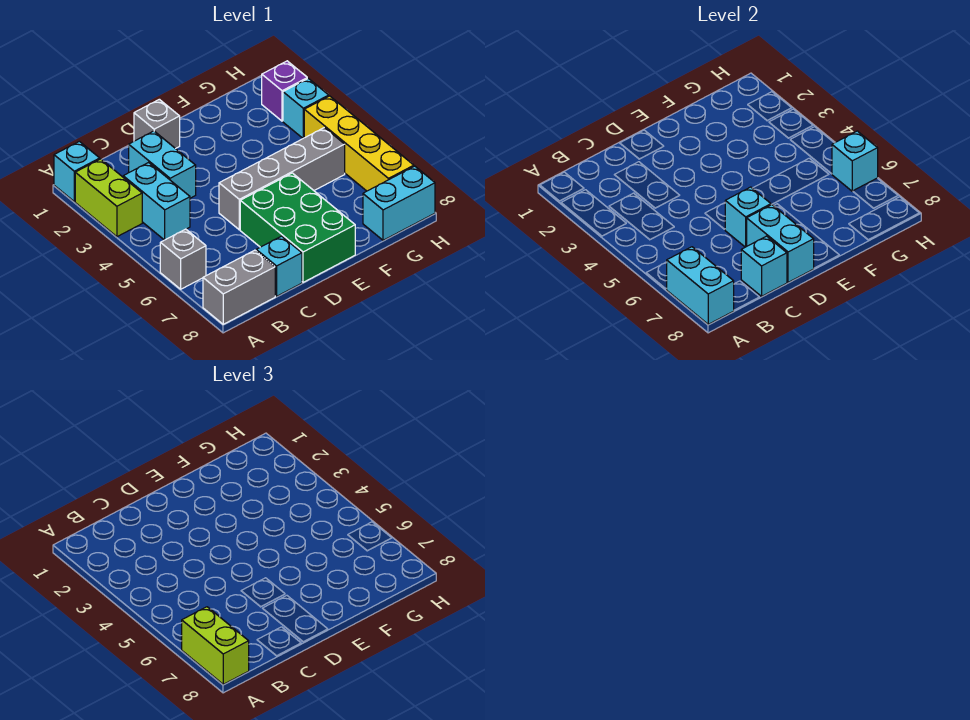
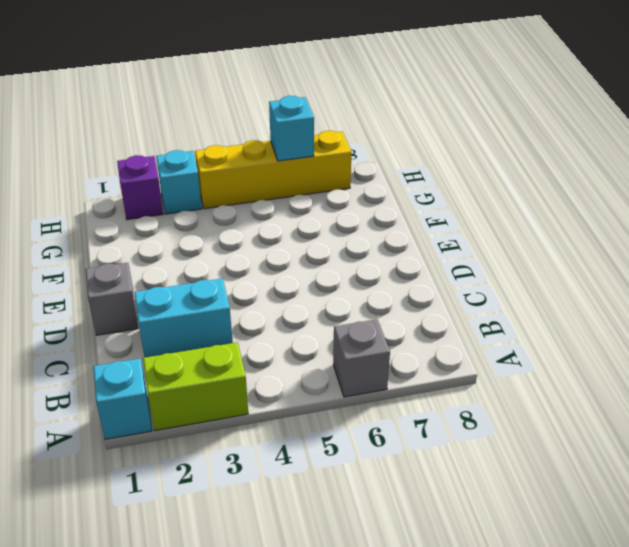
none -> grey 1x2 brick [203,250,275,324]
none -> cyan 1x2 brick [123,163,190,240]
none -> cyan 1x1 brick [256,236,302,296]

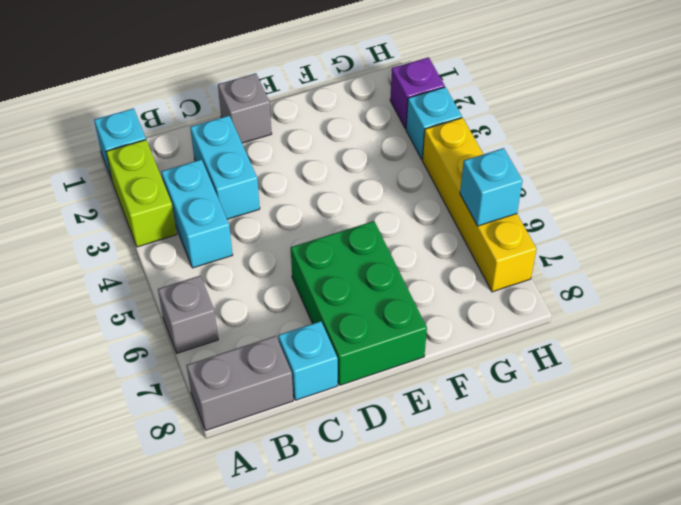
none -> grey 1x4 brick [219,128,345,230]
none -> cyan 1x2 brick [363,166,435,240]
none -> cyan 1x2 brick [666,247,734,324]

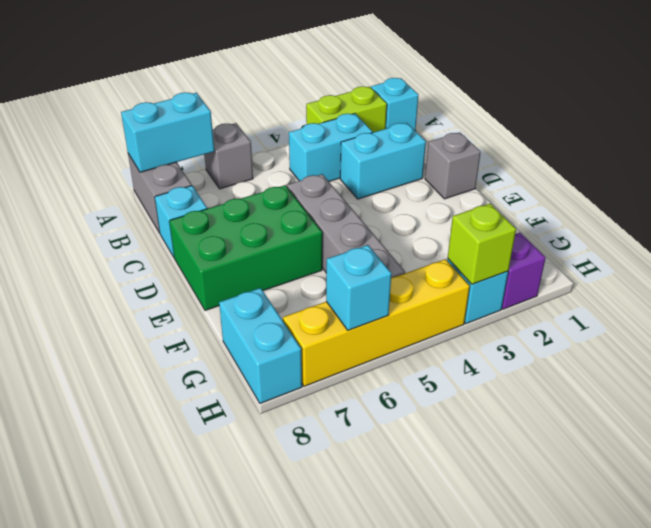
lime 1x1 brick [448,204,516,284] -> none
none -> cyan 1x1 brick [741,236,787,296]
none -> cyan 1x1 brick [725,187,771,247]
none -> cyan 1x2 brick [747,205,814,282]

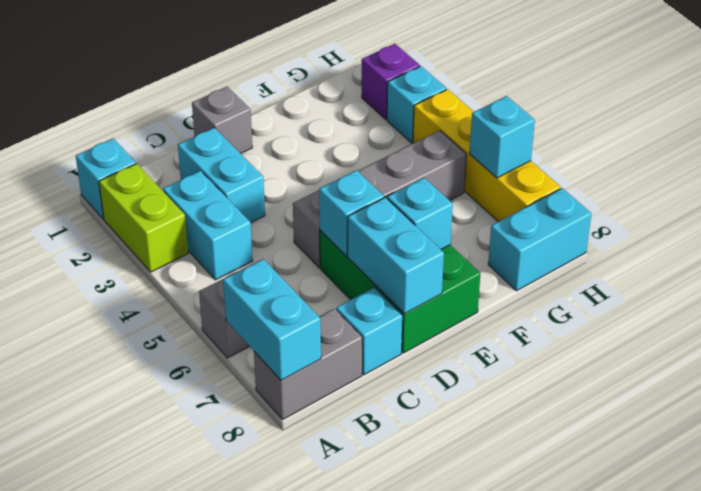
cyan 1x1 brick [387,178,453,249] -> cyan 1x1 brick moved to [741,236,787,296]
none -> lime 1x2 brick [182,607,249,684]

